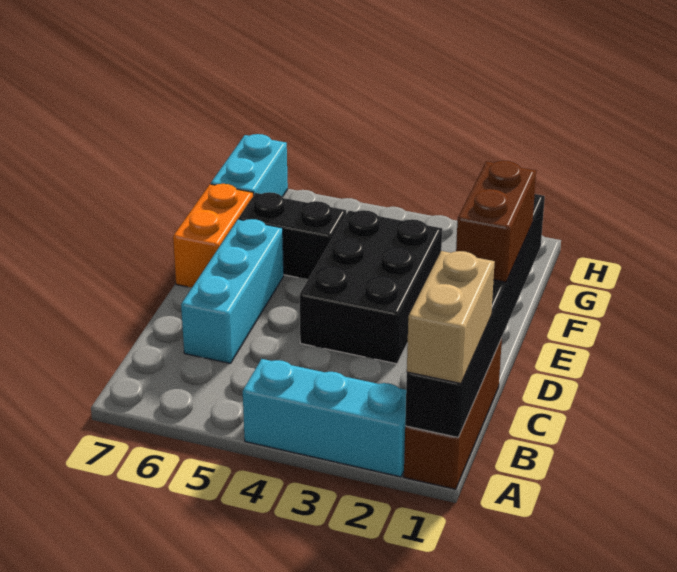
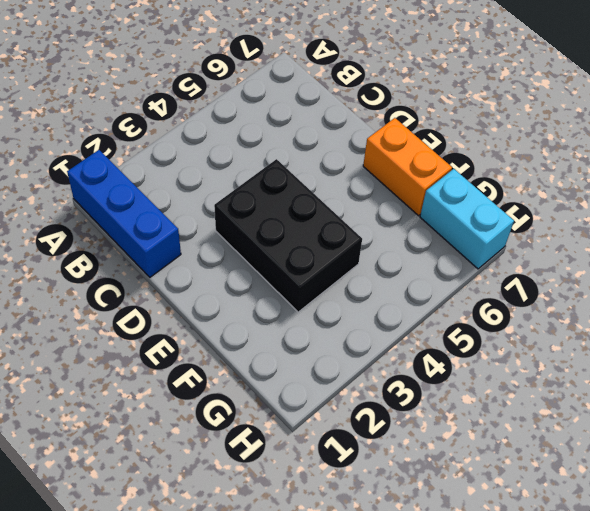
blue 1x3 brick [67,150,181,277] -> brown 1x3 brick [404,338,502,489]
none -> cyan 1x3 brick [243,359,406,477]
none -> cyan 1x3 brick [181,219,284,363]

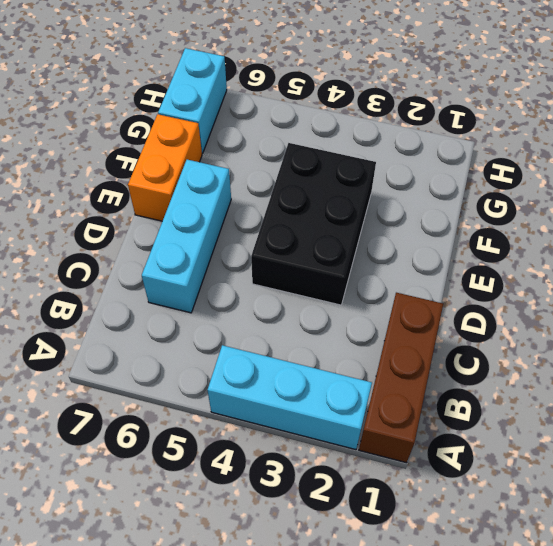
none -> black 1x2 brick [239,192,346,279]
none -> black 1x6 brick [405,194,545,438]

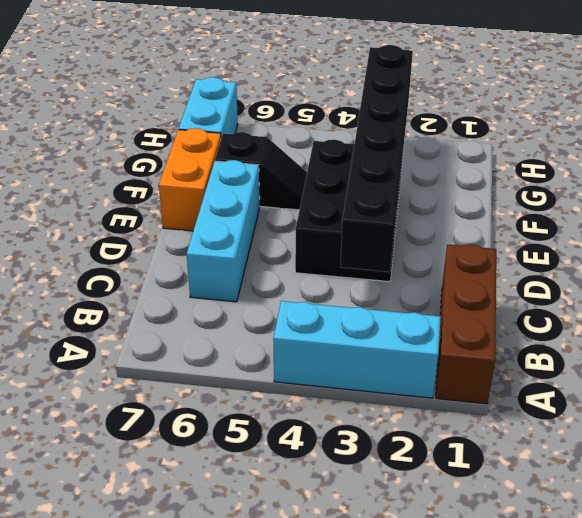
black 1x6 brick [341,45,413,272] -> black 1x6 brick moved to [405,194,545,438]
black 1x2 slope [215,132,307,210] -> black 1x2 brick [239,192,346,279]
none -> tan 1x2 brick [407,251,495,383]
none -> brown 1x2 brick [456,161,536,282]

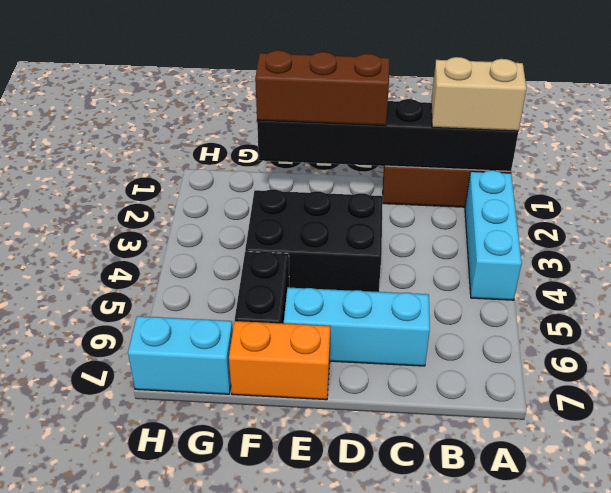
brown 1x3 brick [255,50,389,126] -> brown 1x2 brick [456,161,536,282]

